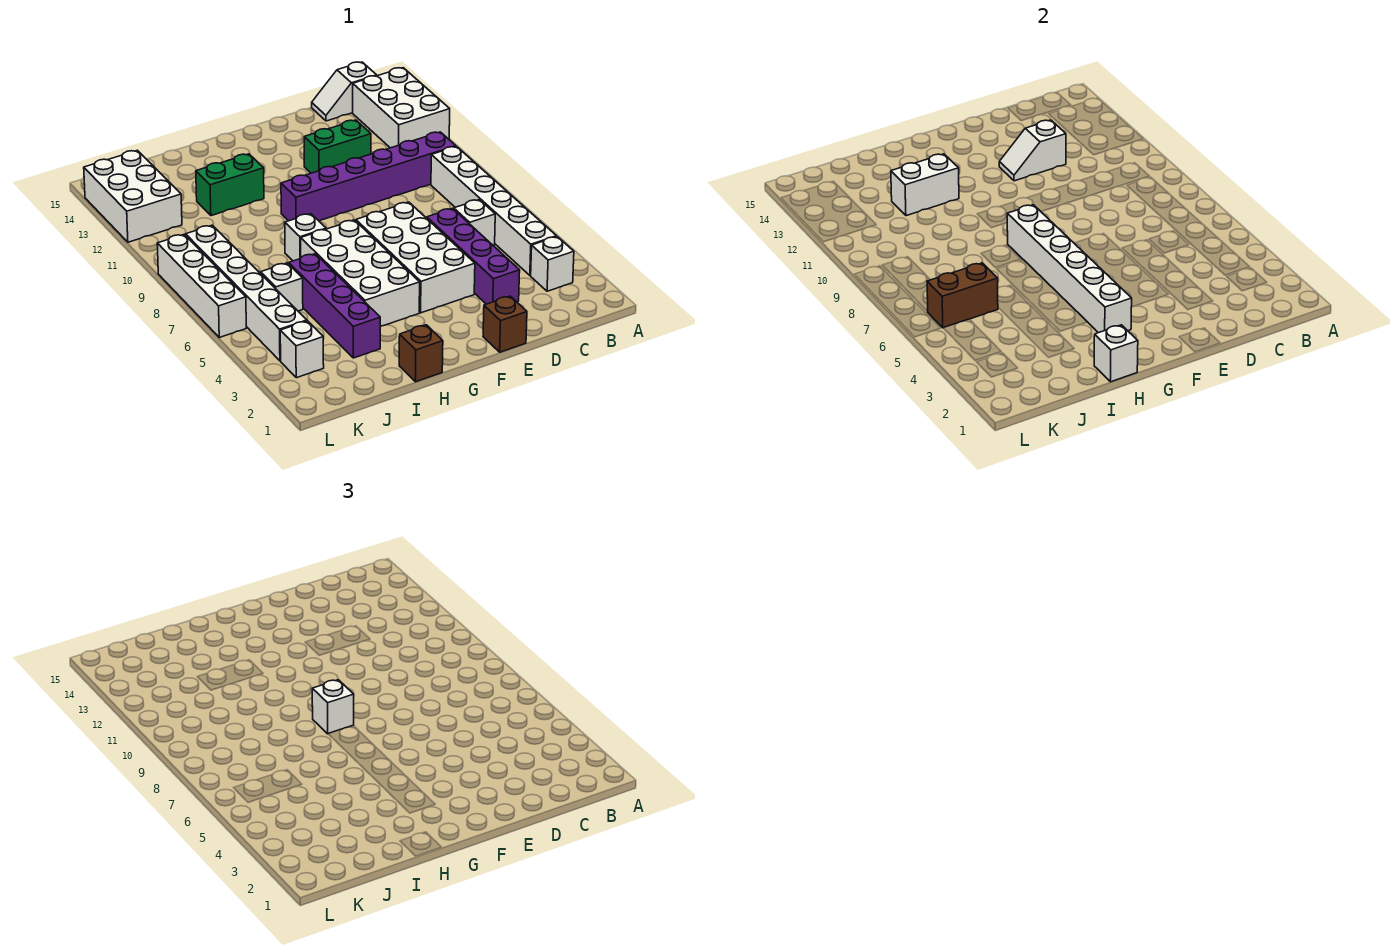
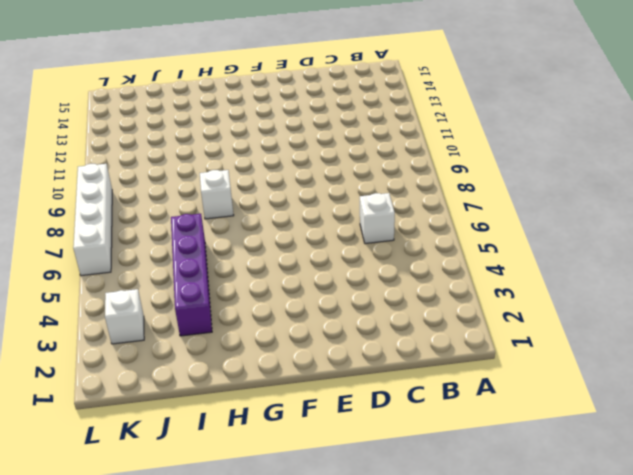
none -> white 2x3 brick [353,68,450,148]
none -> white 1x1 brick [531,237,574,291]
none -> white 1x6 brick [431,146,557,275]

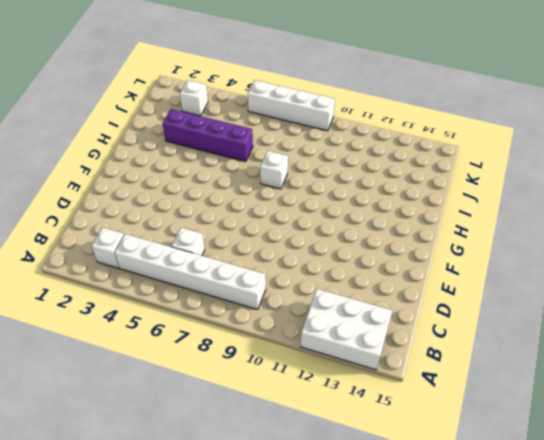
none -> purple 1x6 brick [281,132,456,221]
none -> white 1x2 slope [312,62,377,121]
none -> purple 1x4 brick [427,208,520,304]

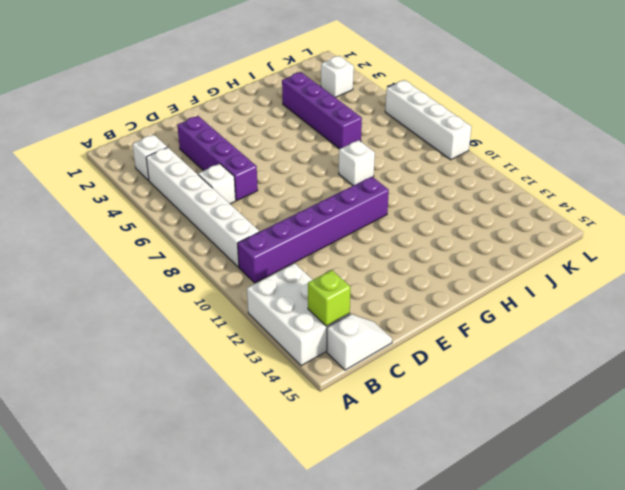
lime 1x1 brick [308,270,350,326] -> none
none -> green 1x2 brick [304,120,371,173]
none -> brown 1x1 brick [483,296,527,352]
none -> white 2x4 brick [356,202,475,313]

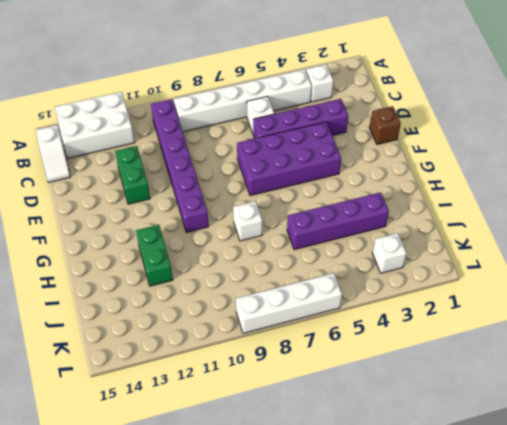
purple 2x4 brick [237,122,341,196] -> white 2x4 brick [356,202,475,313]
none -> white 2x4 brick [301,220,420,327]
none -> brown 1x1 brick [399,325,443,382]
none -> white 1x1 brick [261,263,303,311]

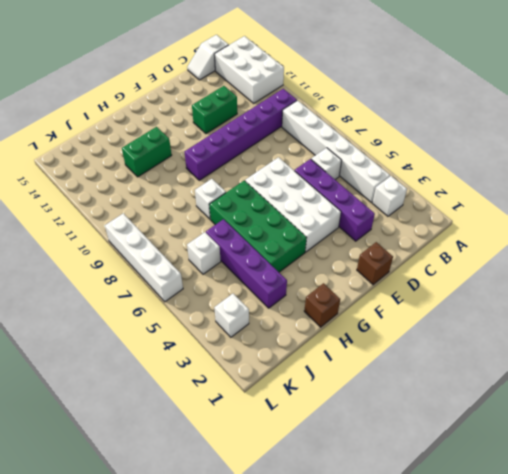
green 2x4 brick [209,180,307,272] -> white 2x4 brick [301,220,420,327]
none -> white 1x6 brick [186,225,307,361]
none -> white 2x3 brick [84,150,182,242]
none -> white 1x2 slope [999,120,1066,181]

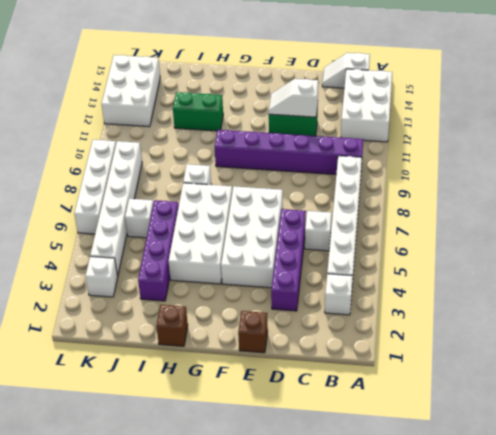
none -> white 1x6 brick [1007,205,1132,333]
none -> white 1x1 brick [1094,325,1138,382]
none -> white 1x2 brick [891,154,959,216]

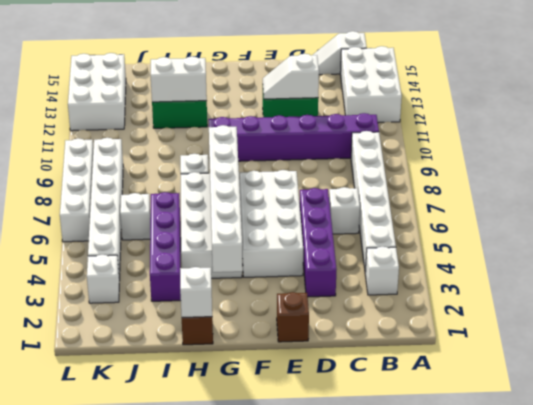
none -> brown 1x2 brick [927,263,998,328]
none -> white 1x1 brick [312,680,354,734]

